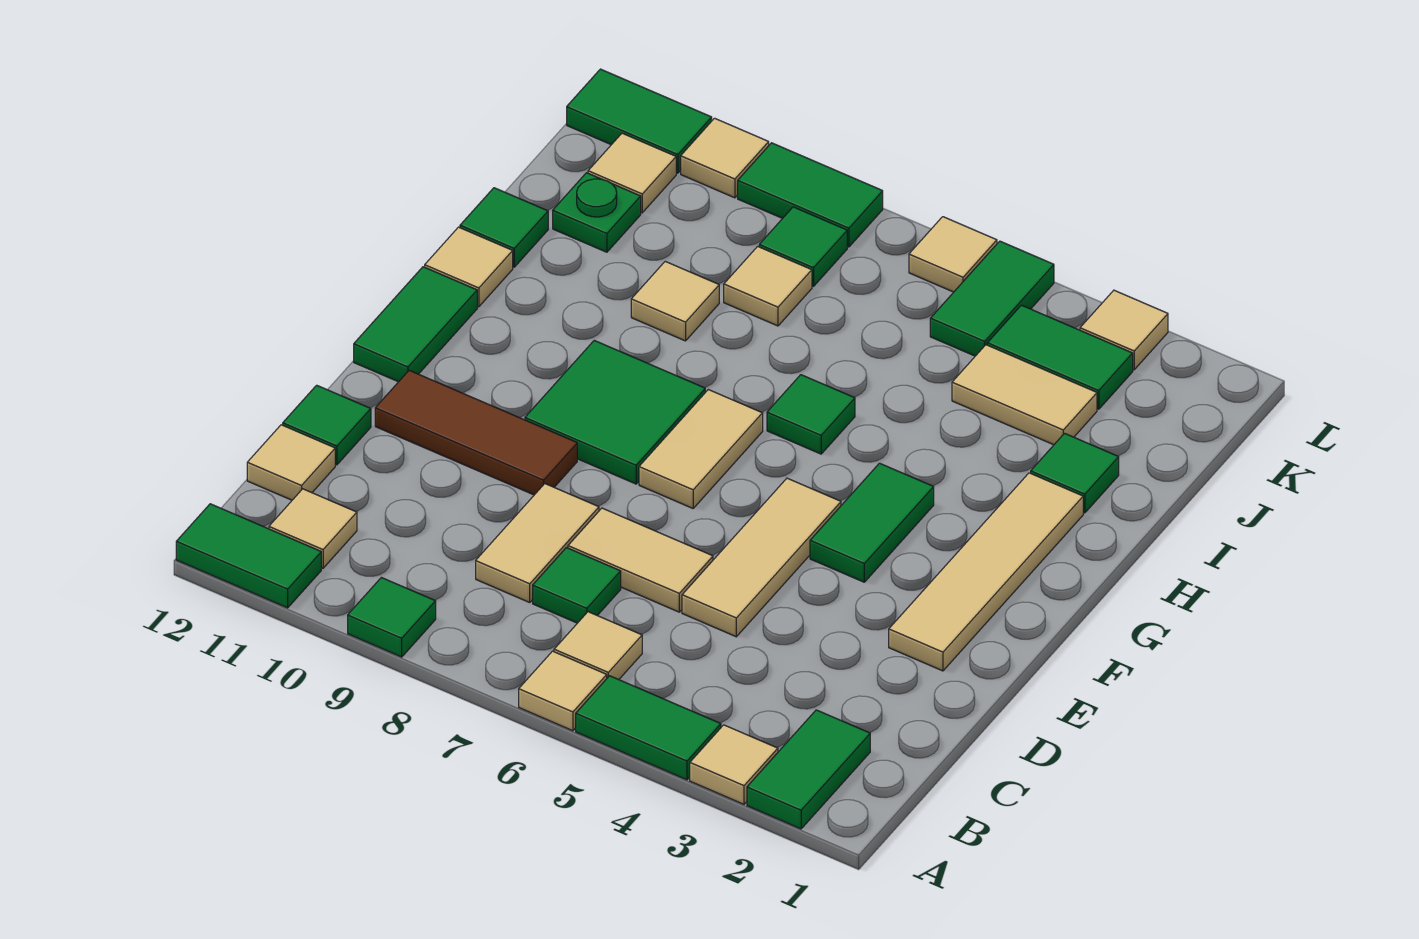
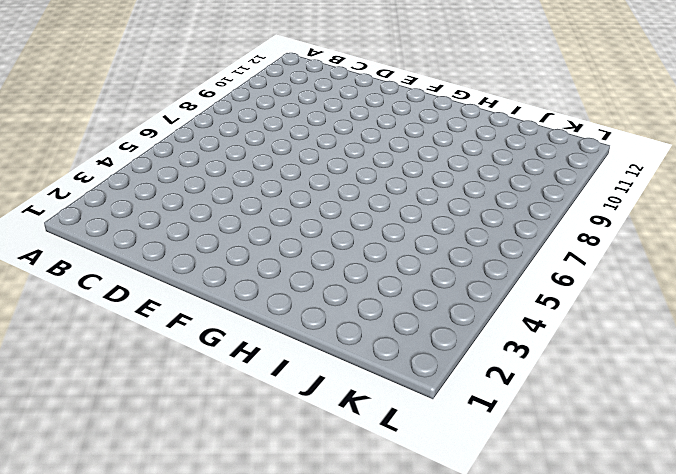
none -> green 1x2 tile [747,710,870,829]
none -> tan 1x1 tile [690,725,778,804]
none -> green 1x2 tile [576,676,721,780]
none -> tan 1x1 tile [519,651,607,731]

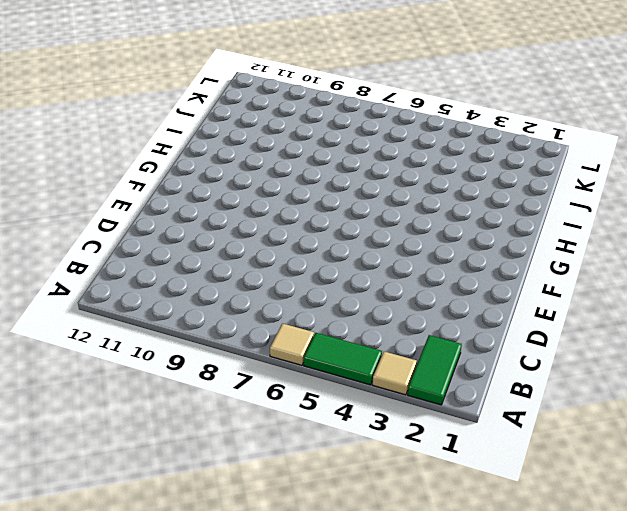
none -> green 1x1 tile [348,578,436,657]
none -> green 1x2 tile [176,504,321,608]
none -> tan 1x1 tile [554,612,642,680]
none -> tan 1x1 tile [269,489,357,568]

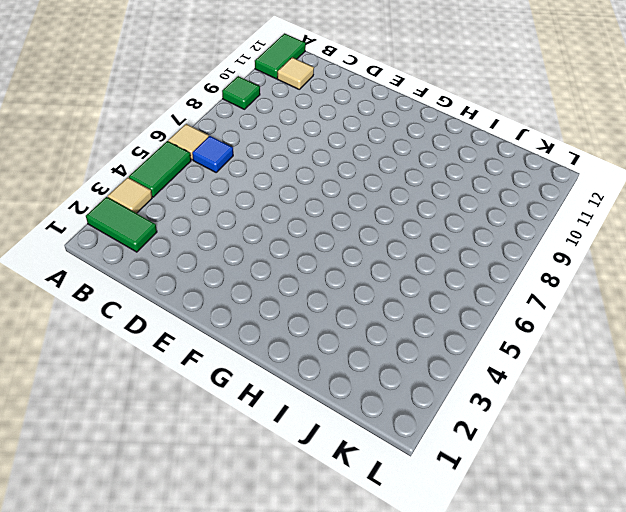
blue 1x1 tile [192,136,233,172] -> tan 1x1 tile [554,612,642,680]
none -> green 1x1 tile [533,548,621,623]
none -> tan 1x2 tile [476,484,599,602]
none -> tan 1x1 tile [247,425,335,500]
none -> tan 1x3 tile [682,478,841,637]

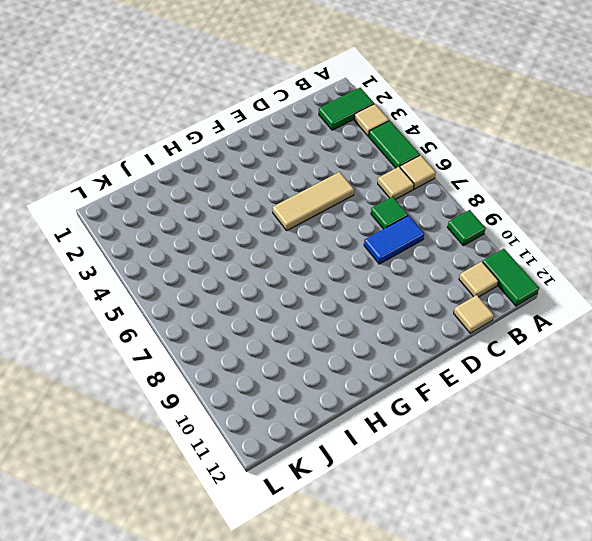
blue 1x2 tile [364,215,424,264] -> tan 1x2 tile [476,484,599,602]
none -> tan 1x2 tile [568,508,713,612]
none -> green 1x1 tile [283,385,371,465]
none -> tan 1x4 tile [889,473,1083,671]
none -> brown 1x3 tile [375,370,577,495]

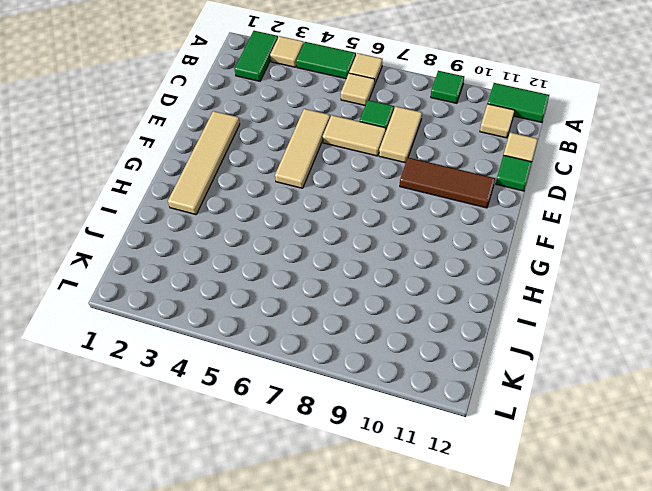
none -> green 1x2 tile [810,463,934,582]
none -> tan 1x2 tile [639,390,763,508]
none -> green 2x2 tile [525,340,705,484]
none -> green 1x2 tile [354,267,477,382]

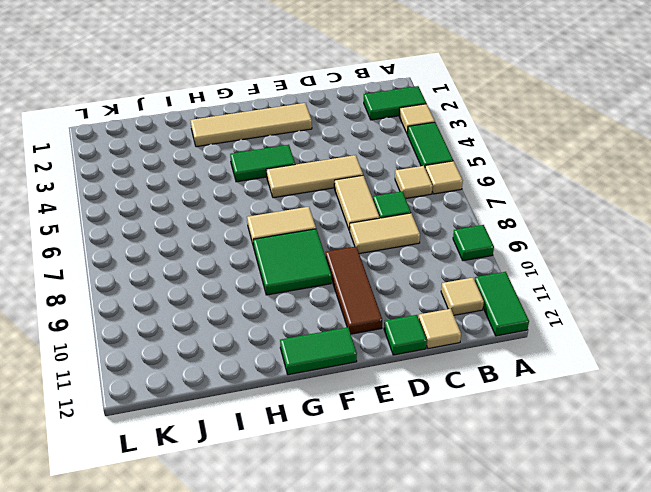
none -> green 1x1 tile [767,375,855,454]
none -> tan 1x1 tile [425,227,513,307]
none -> green 1x1 tile [1031,433,1119,513]
none -> tan 1x1 tile [631,261,719,341]

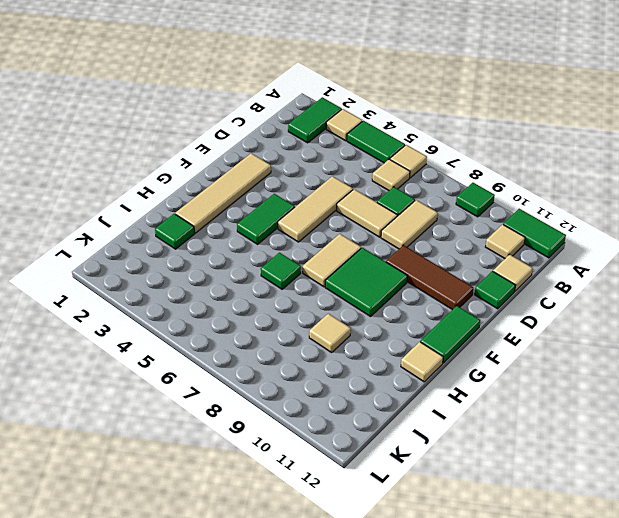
none -> green 1x1 tile [460,188,548,267]
none -> tan 1x2 tile [952,345,1097,445]
none -> tan 1x1 tile [724,246,812,326]
none -> green 1x1 plate [553,173,641,252]

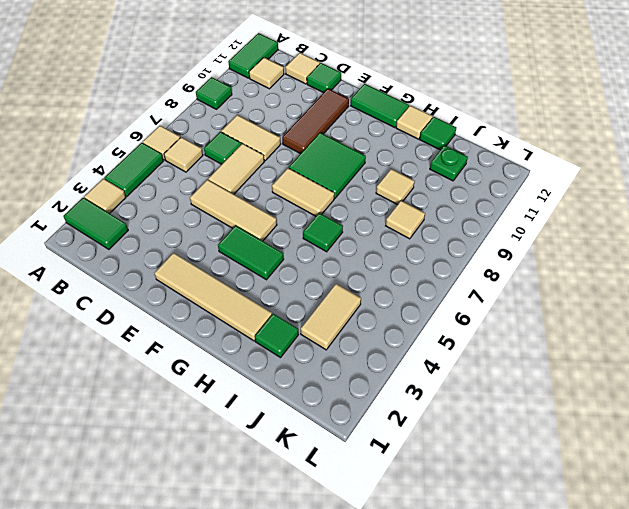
none -> green 1x2 tile [987,305,1133,409]
none -> green 1x2 tile [930,241,1054,356]
none -> green 1x1 tile [759,207,847,286]
none -> tan 1x1 tile [588,133,676,213]

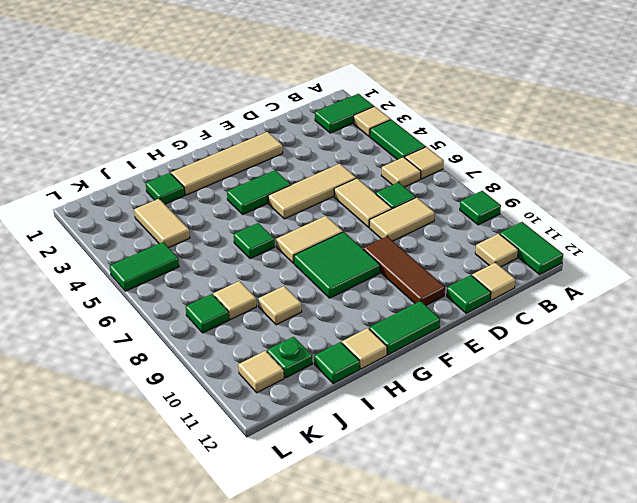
none -> green 1x2 tile [987,305,1133,409]
none -> tan 1x1 tile [1080,290,1168,370]
none -> tan 1x1 tile [909,217,997,292]
none -> green 1x2 tile [738,143,883,247]

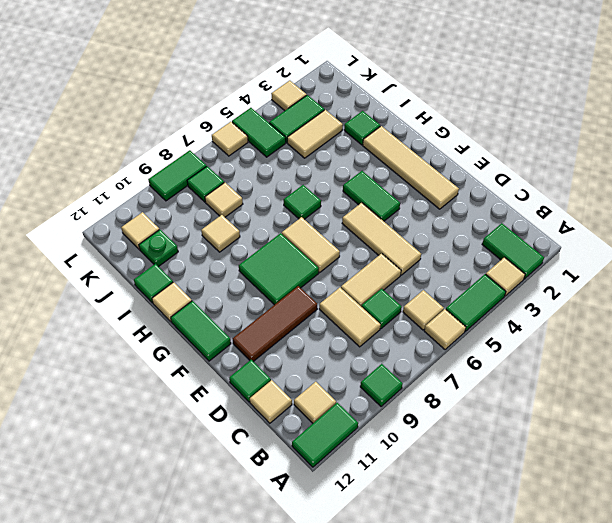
none -> tan 1x1 tile [681,118,769,198]
none -> green 1x2 tile [567,69,712,173]

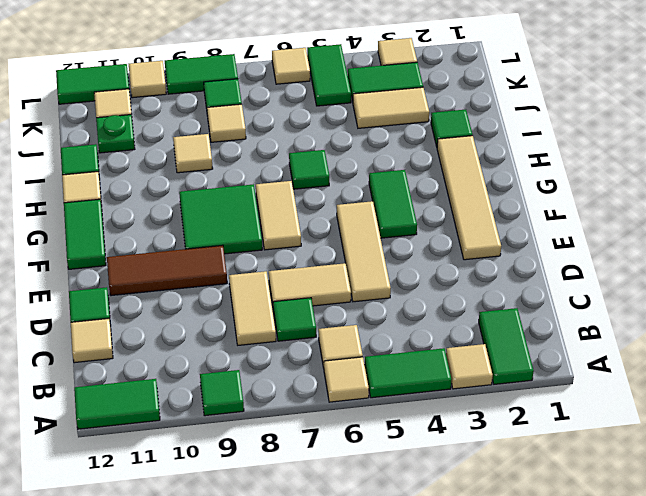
none -> tan 1x1 tile [269,489,357,568]

